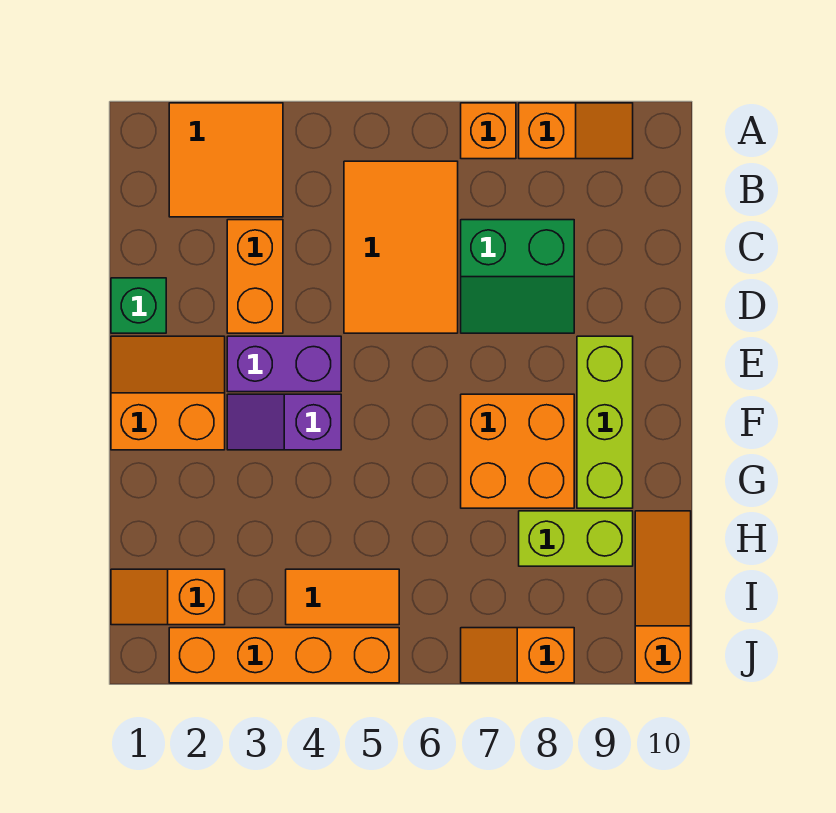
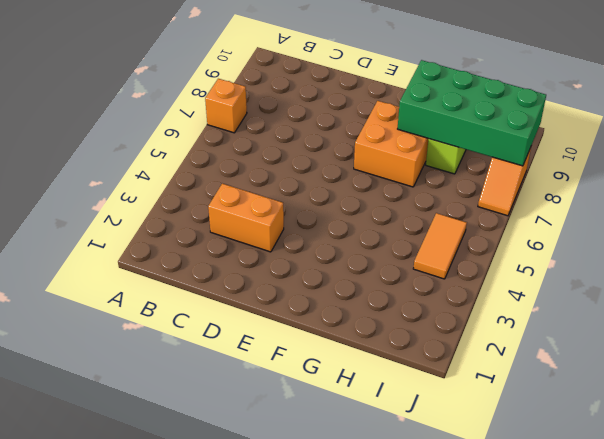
green 2x4 brick [398,60,546,166] -> none
none -> orange 2x2 tile [169,103,283,217]
none -> orange 1x2 slope [519,103,633,159]
none -> orange 2x3 tile [344,161,458,333]

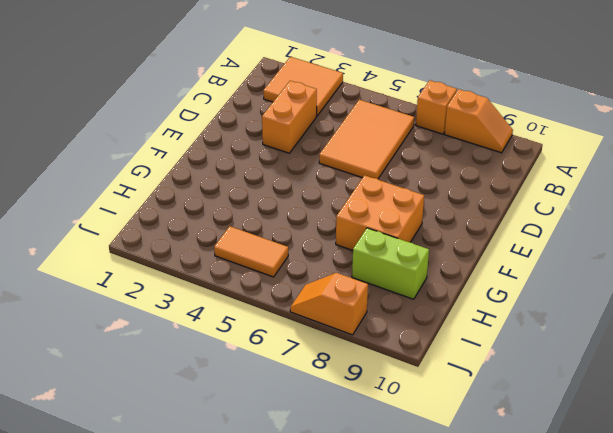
none -> green 2x2 slope [461,220,574,333]
none -> green 1x1 brick [111,278,166,333]
none -> orange 2x2 slope [111,336,225,450]

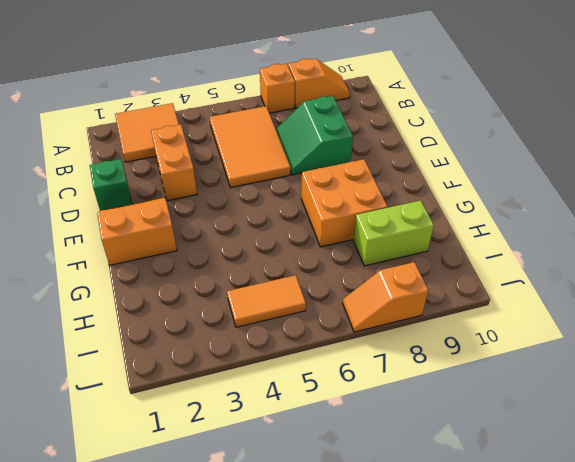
green 2x2 slope [276,96,353,175] -> green 2x2 slope turned to [461,220,574,333]
none -> purple 1x2 brick [227,336,341,392]
none -> lime 1x3 brick [577,336,633,508]
none -> purple 1x2 slope [227,394,341,450]

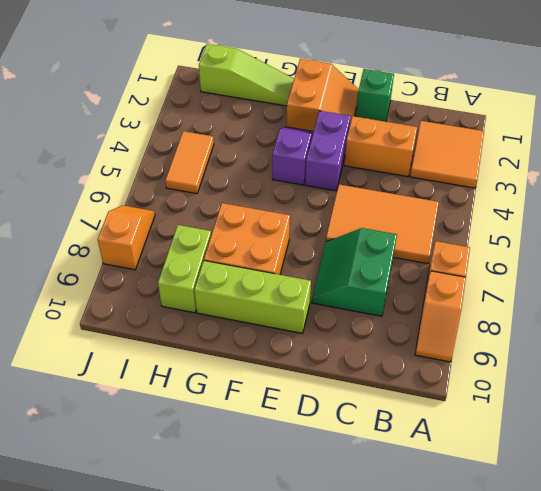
lime 1x3 slope [199,44,294,106] -> orange 1x2 slope [111,569,225,625]
none -> orange 1x3 slope [635,511,691,683]
none -> orange 1x4 brick [169,628,399,683]

